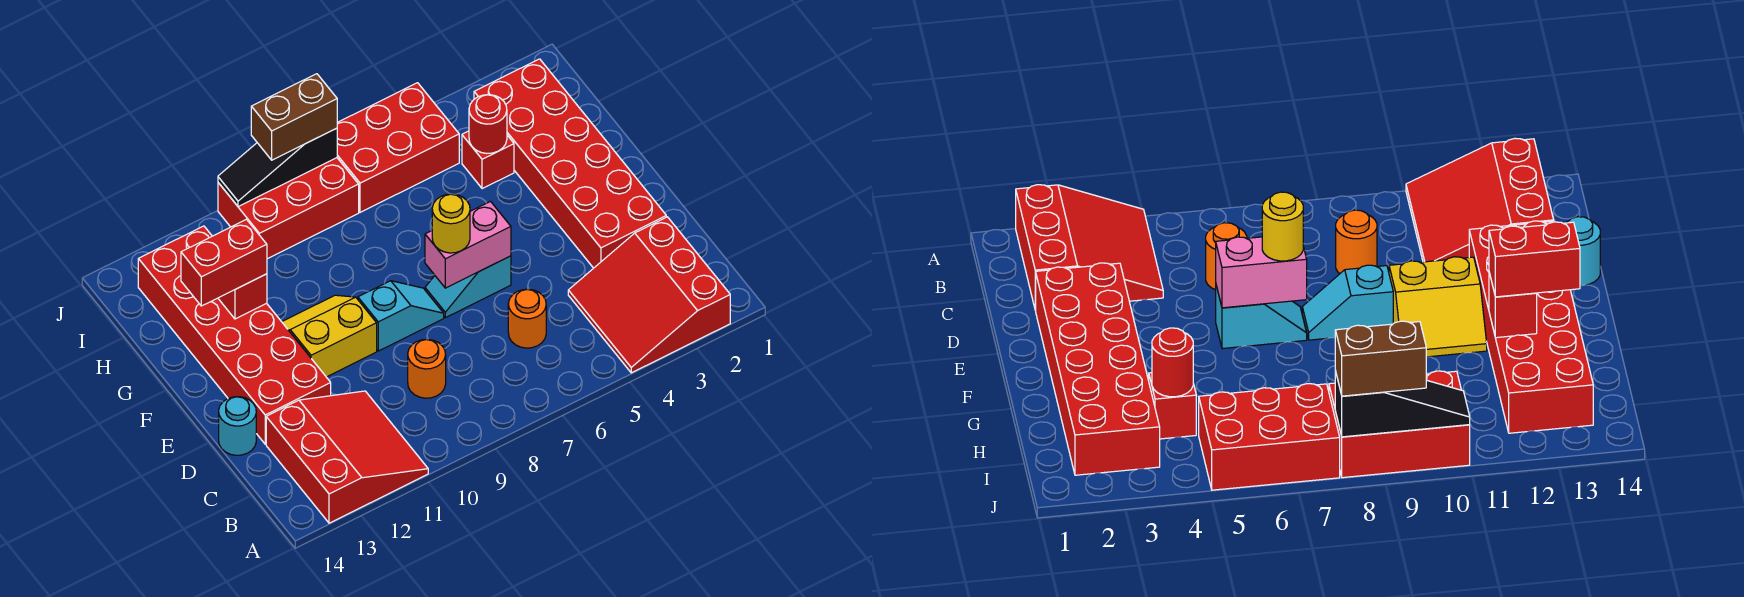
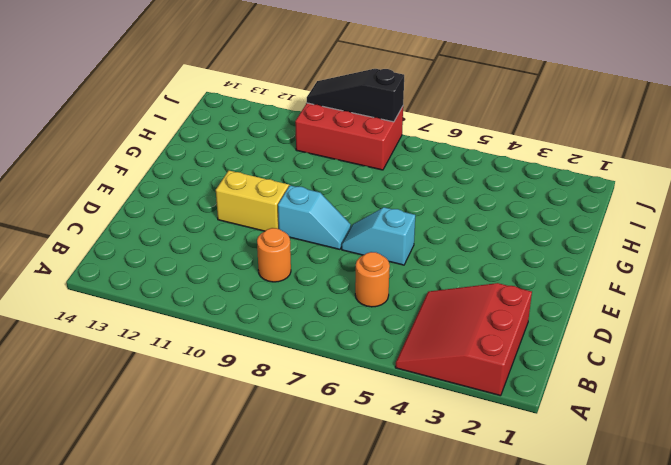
none -> red 3x3 slope [266,391,428,523]
none -> red 2x6 brick [474,59,666,268]
none -> red 2x6 brick [138,226,331,444]

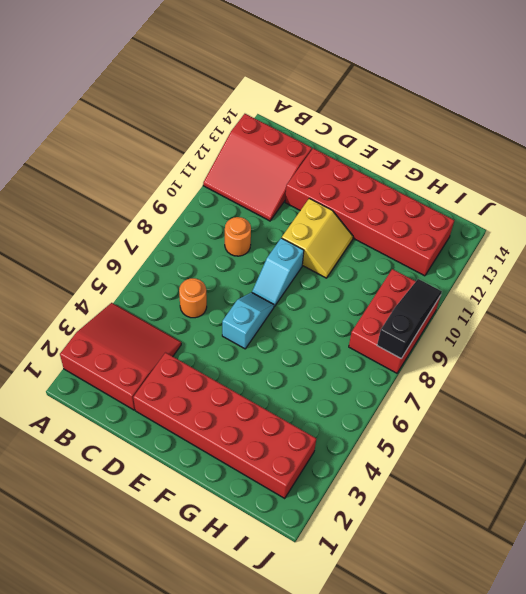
none -> cyan 1x1 round brick [219,397,256,455]
none -> red 1x1 brick [462,131,514,189]
none -> red 2x3 brick [337,83,459,212]

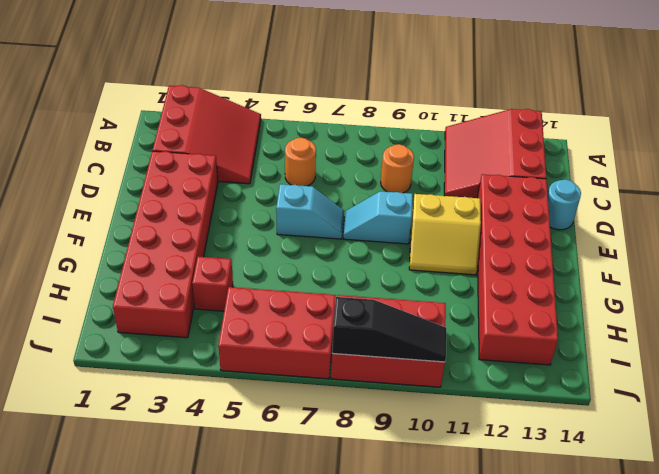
none -> pink 1x2 brick [425,202,511,288]
none -> red 1x1 brick [218,274,267,319]
none -> red 1x1 round brick [469,95,507,153]

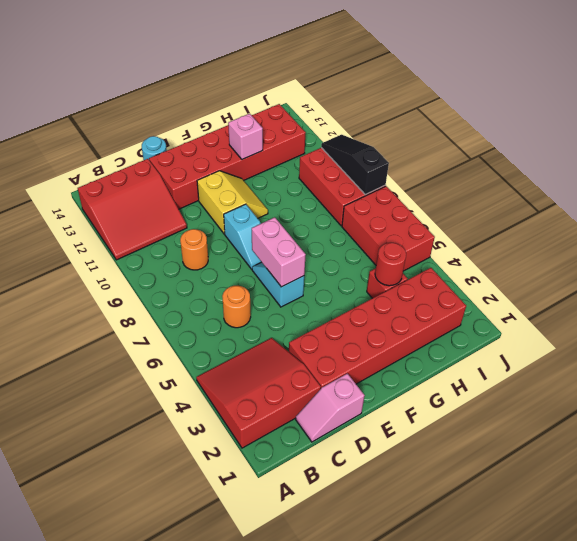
pink 1x2 slope [296,374,365,442] -> none
pink 1x1 brick [228,114,263,159] -> red 1x1 brick [218,274,267,319]
none -> yellow 1x1 round brick [432,194,470,253]
none -> red 1x2 brick [181,219,267,306]
none -> brown 1x2 brick [251,74,337,160]

